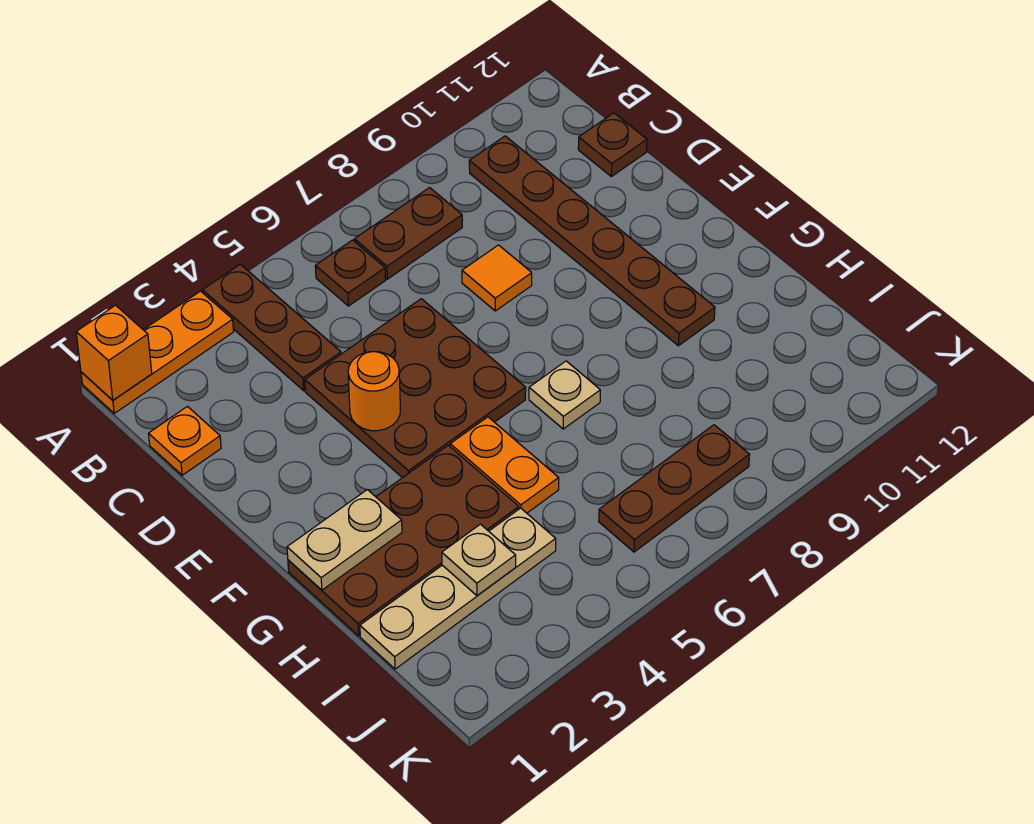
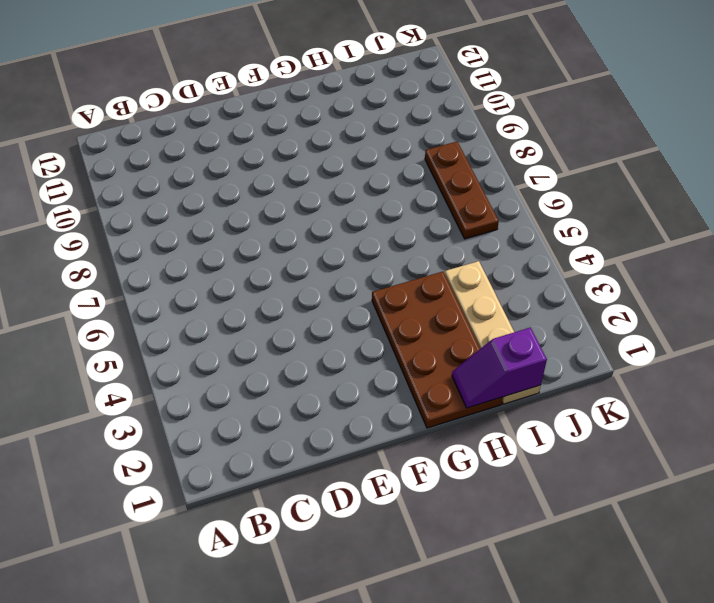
purple 1x2 slope [452,328,547,408] -> none
none -> orange 1x3 plate [81,291,234,413]
none -> brown 1x3 plate [203,264,341,391]
none -> brown 1x1 plate [315,240,386,306]

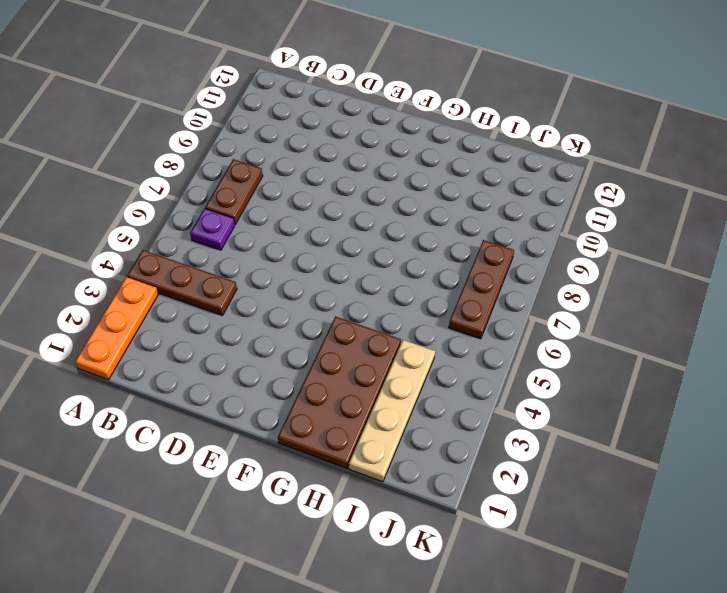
purple 1x1 plate [190,208,235,250] -> brown 1x1 plate [315,240,386,306]
none -> brown 1x6 plate [469,136,715,346]
none -> orange 1x1 plate [148,406,221,475]
none -> brown 1x1 plate [578,113,647,176]

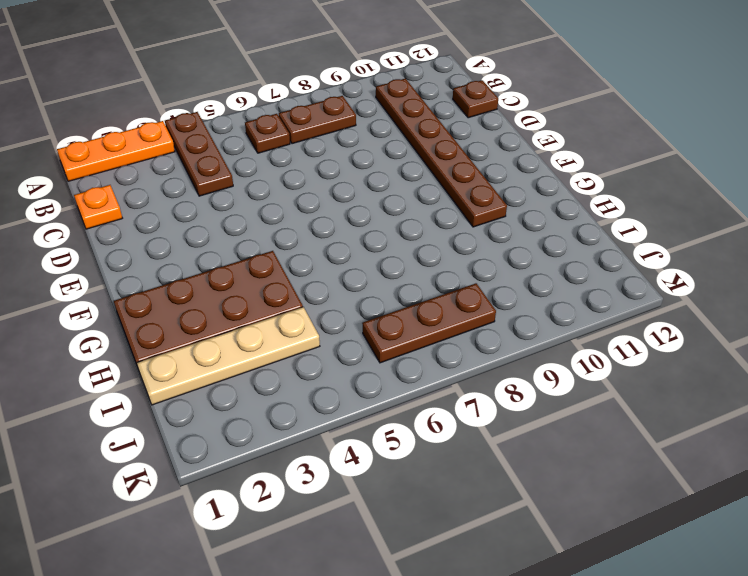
none -> brown 3x3 plate [305,299,526,478]
none -> orange 1x1 tile [462,245,532,311]
none -> orange 1x2 plate [450,417,559,513]

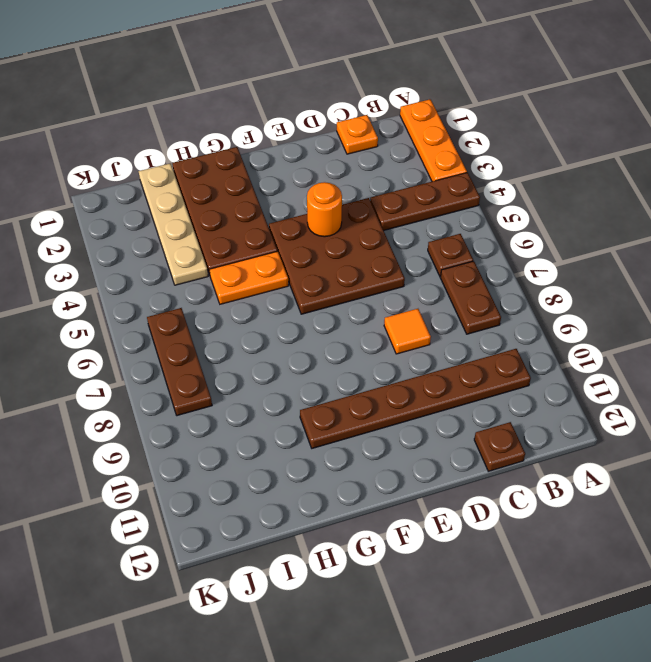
none -> tan 1x1 plate [529,361,600,429]
none -> orange 1x1 brick [76,305,152,400]
none -> tan 1x2 plate [287,490,402,590]

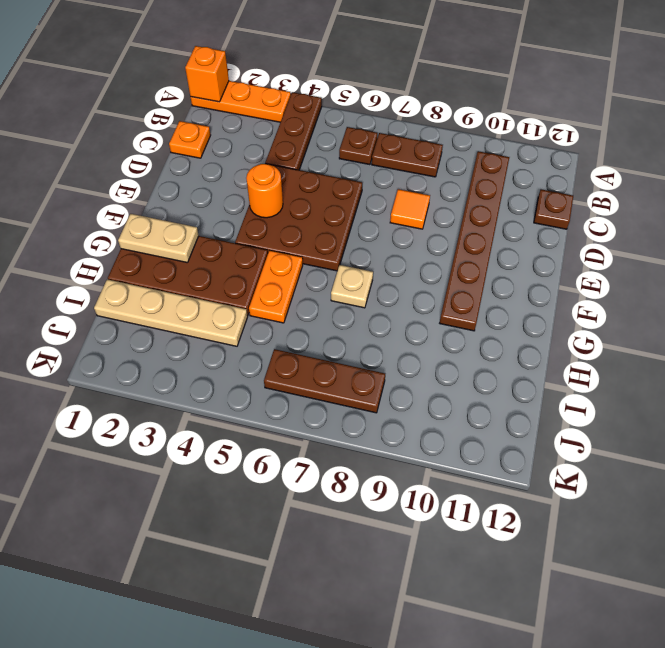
none -> tan 1x1 plate [442,524,516,596]

